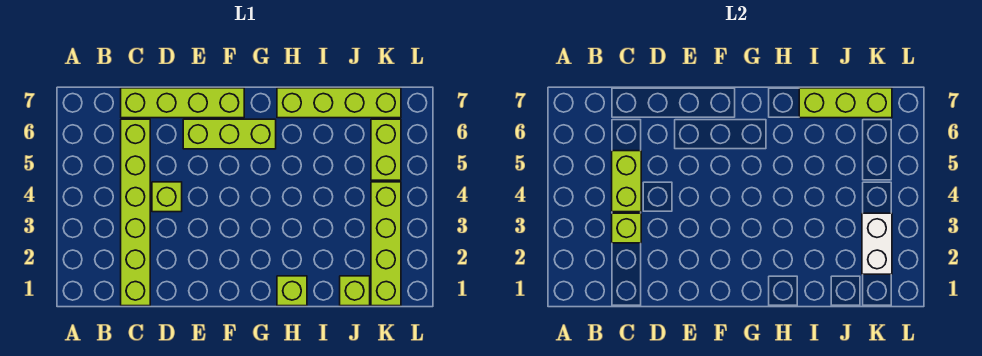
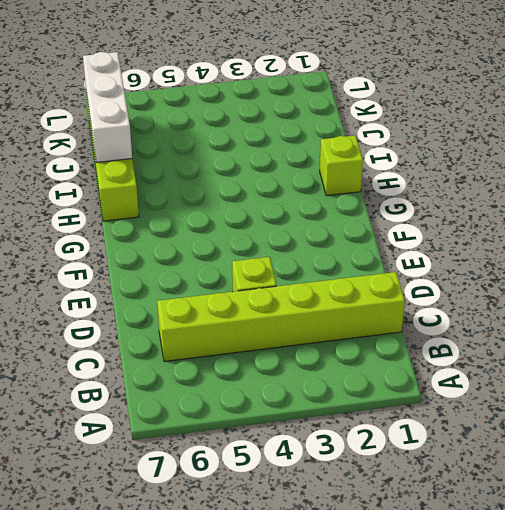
white 1x3 brick [83,52,132,163] -> lime 1x3 brick [799,88,892,118]
none -> lime 1x4 brick [121,88,244,118]
none -> lime 1x3 brick [183,119,276,149]
none -> lime 1x1 brick [340,276,370,306]

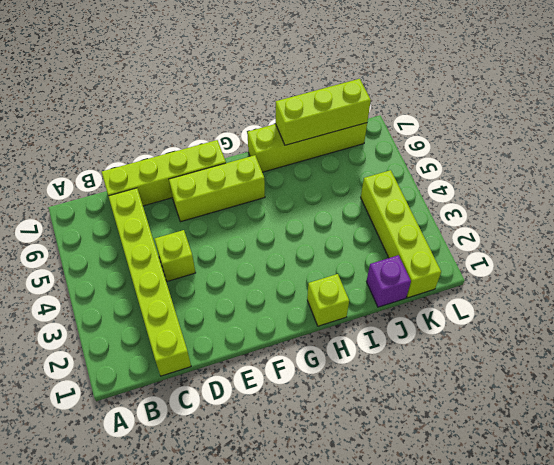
purple 1x1 brick [366,255,411,307] -> lime 1x1 brick [340,276,370,306]
none -> lime 1x2 brick [371,119,401,180]
none -> lime 1x1 brick [612,213,641,243]
none -> lime 1x2 brick [612,151,641,212]

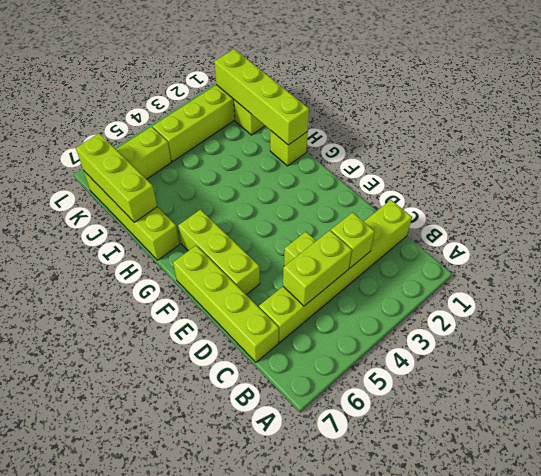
lime 1x4 brick [214,49,309,145] -> none
none -> white 1x2 brick [862,213,892,274]

